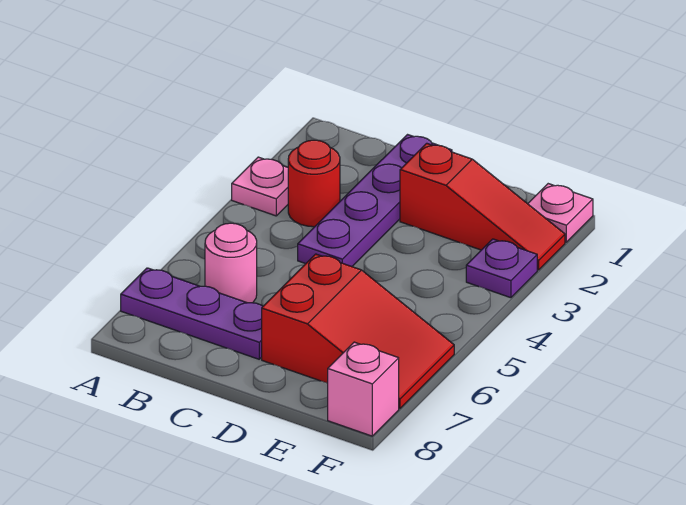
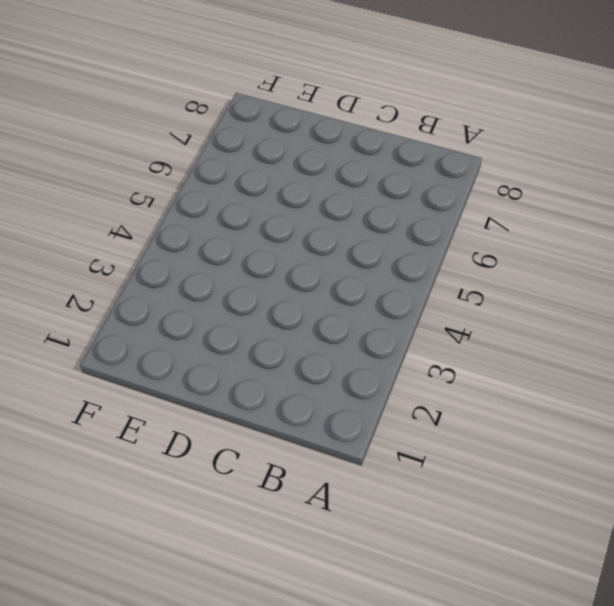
none -> pink 1x1 plate [232,157,288,216]
none -> purple 1x3 plate [121,268,263,359]

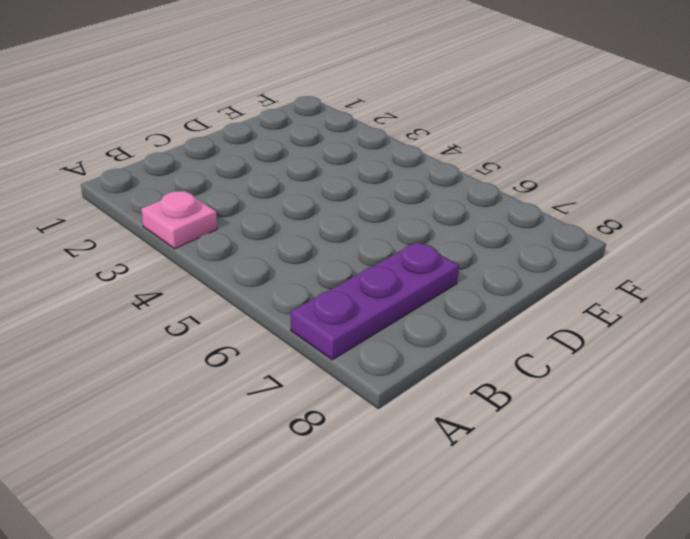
none -> red 1x1 round brick [288,140,340,227]
none -> pink 1x1 round brick [205,223,257,303]

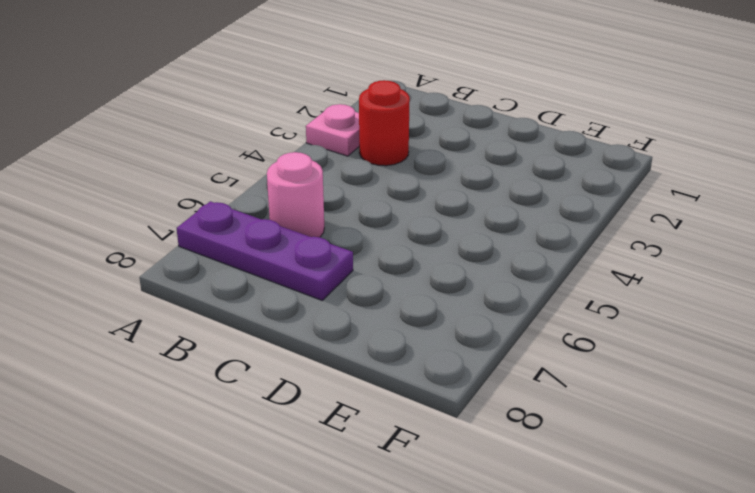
none -> purple 1x4 plate [298,135,452,266]
none -> red 1x3 slope [400,143,565,270]

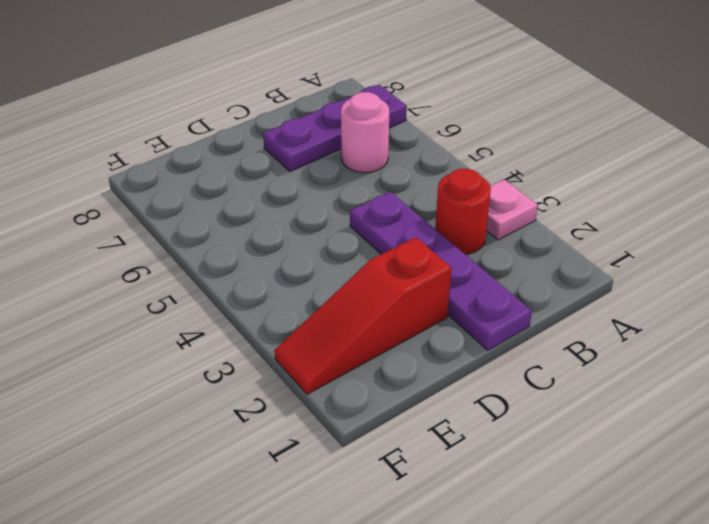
none -> red 2x3 slope [262,254,454,408]
none -> pink 1x1 plate [528,184,593,242]

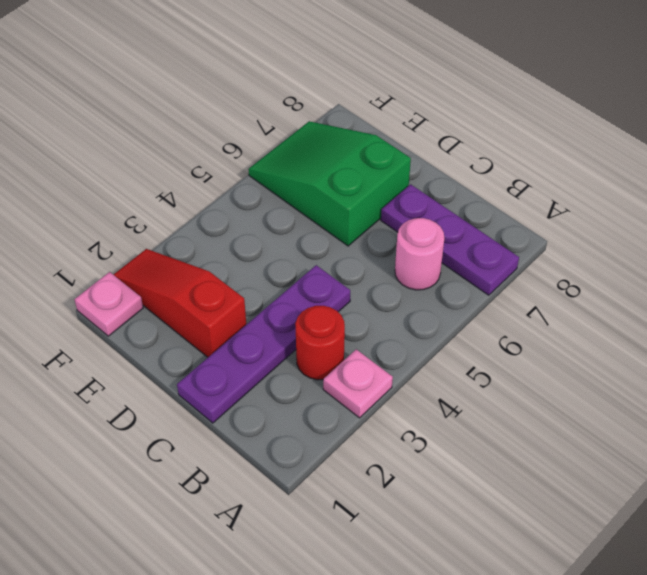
green 2x3 slope [248,121,411,246] -> red 2x3 slope [262,254,454,408]
none -> purple 1x1 plate [466,239,537,298]
none -> pink 1x1 brick [328,342,399,436]

